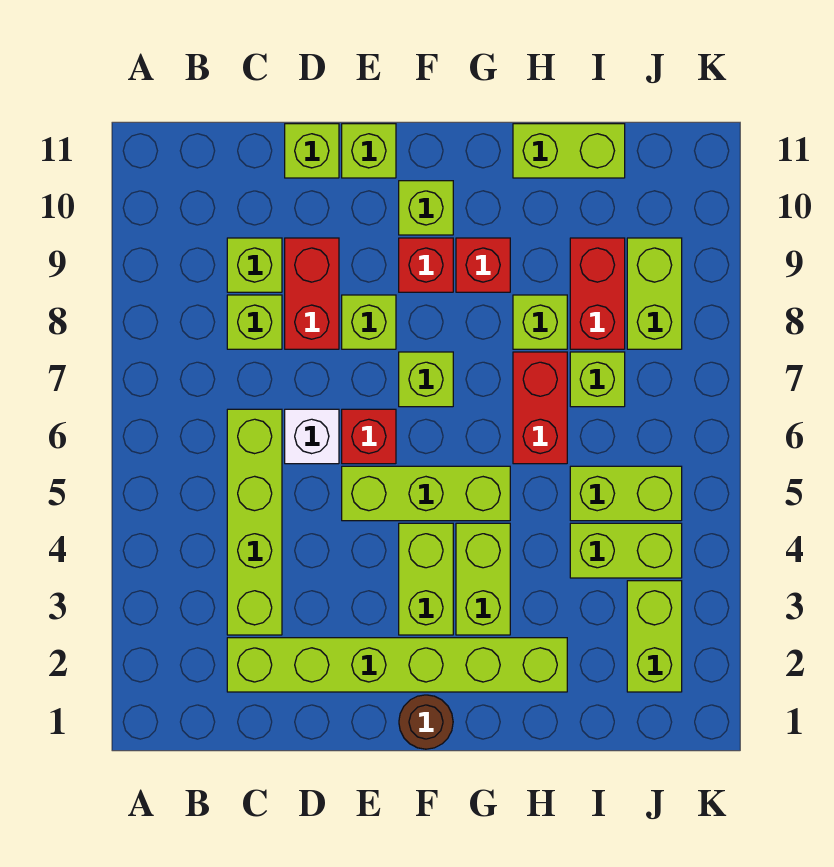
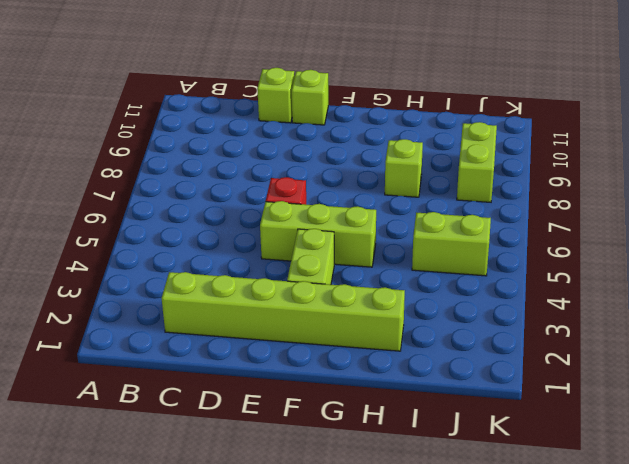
none -> lime 1x4 brick [227,409,282,635]
none -> lime 1x1 brick [227,295,282,349]
none -> lime 1x1 brick [227,238,282,292]

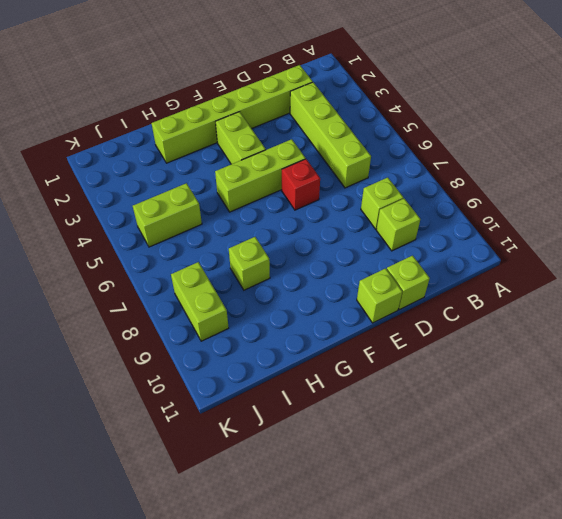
none -> white 1x1 brick [285,409,339,464]
none -> red 1x2 brick [285,238,339,349]
none -> lime 1x1 brick [342,295,396,349]

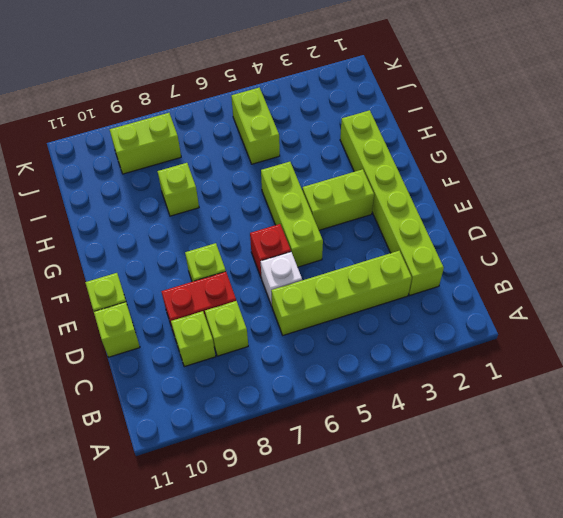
none -> brown 1x1 round brick [399,695,453,749]
none -> lime 1x1 brick [399,352,453,407]
none -> red 1x1 brick [399,238,453,292]

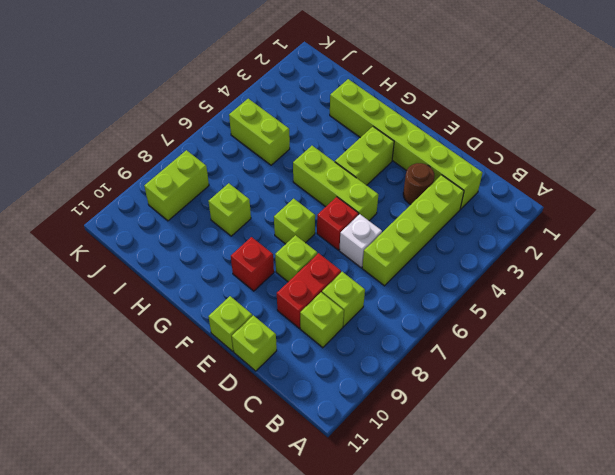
brown 1x1 round brick [403,163,434,204] -> brown 1x1 round brick moved to [399,695,453,749]
none -> lime 1x1 brick [399,181,453,235]
none -> lime 1x2 brick [456,523,510,635]
none -> red 1x1 brick [456,238,510,292]

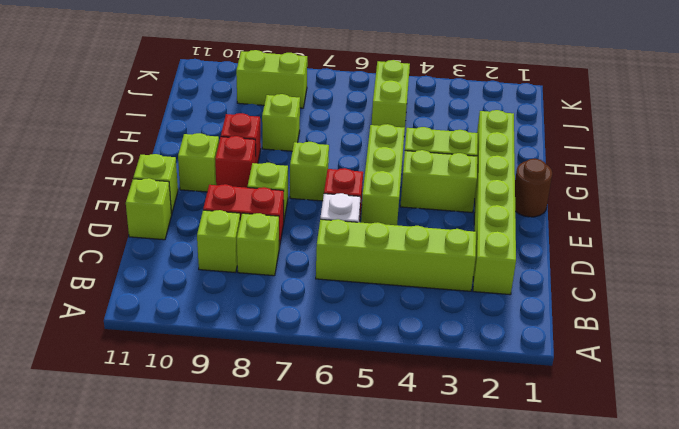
none -> red 1x2 brick [513,352,567,464]
none -> lime 1x2 brick [513,124,625,178]
none -> lime 1x2 brick [570,523,682,578]

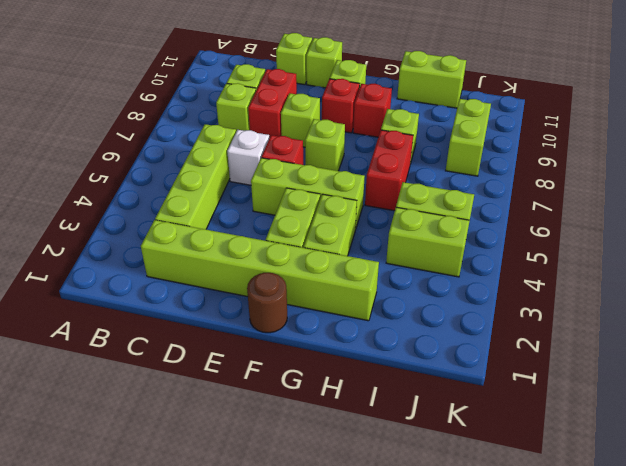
none -> lime 1x1 brick [570,352,625,407]
none -> red 1x2 brick [570,238,625,349]
none -> lime 1x2 brick [627,581,682,692]

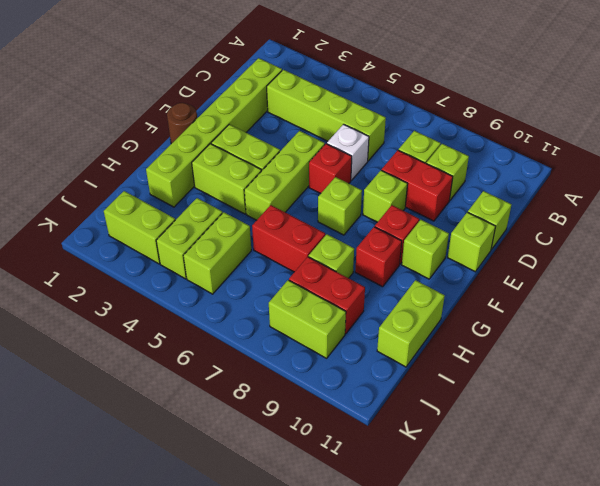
none -> lime 1x1 brick [570,352,625,407]

